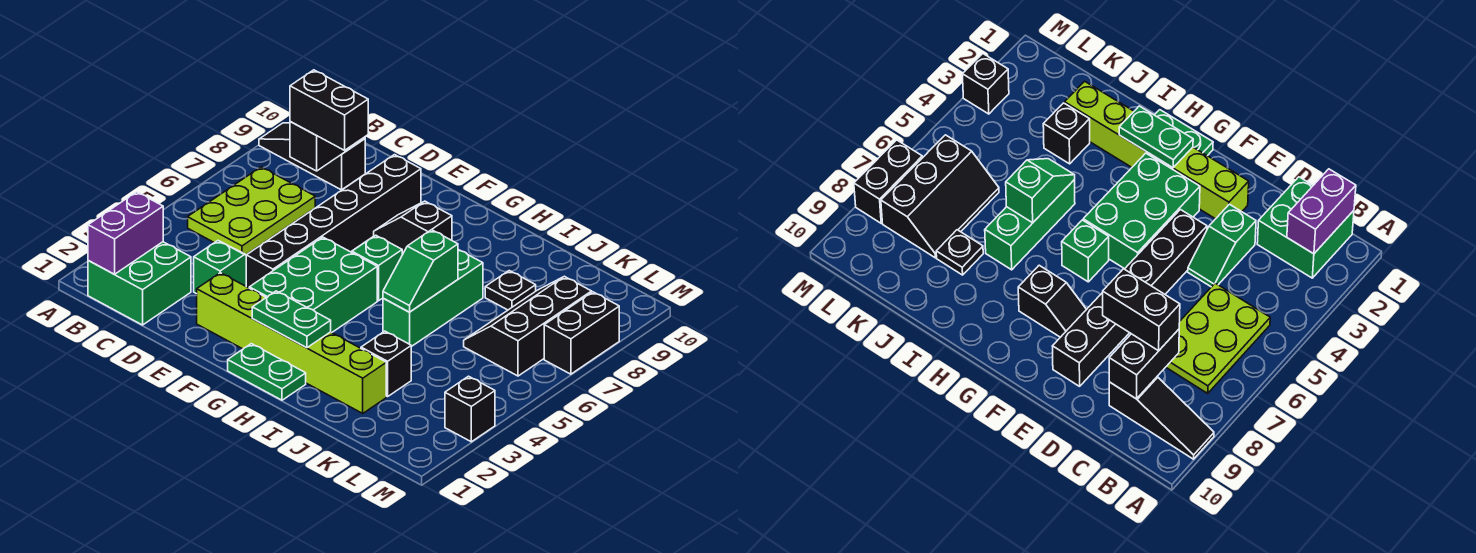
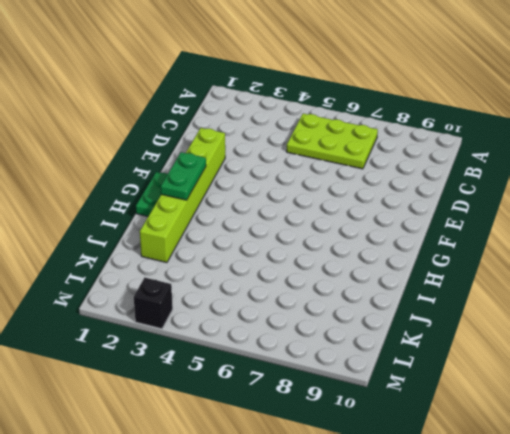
none -> black 1x3 slope [259,123,365,190]
none -> green 2x2 brick [88,242,191,325]
none -> green 1x2 slope [194,241,246,294]

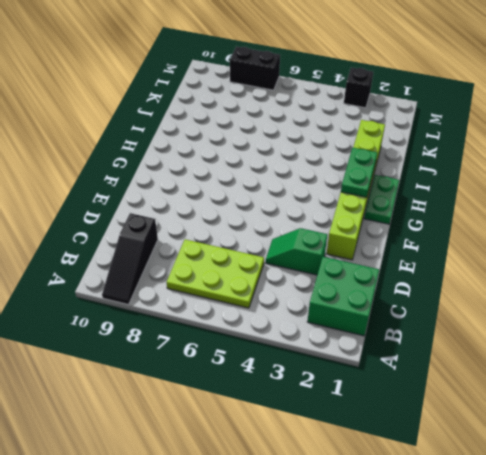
none -> black 1x6 brick [246,155,421,288]
none -> green 2x3 brick [249,237,377,333]
none -> black 1x2 slope [374,201,452,253]

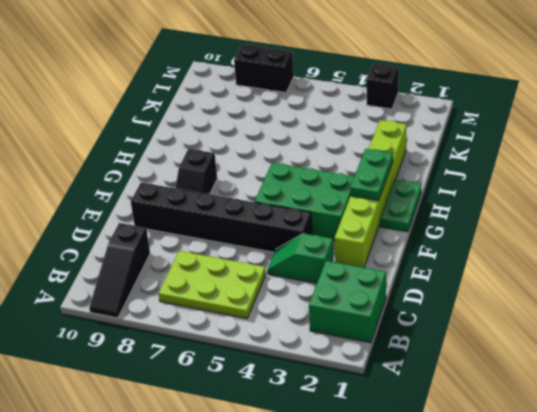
none -> green 1x1 brick [352,235,402,301]
none -> green 1x3 brick [383,250,483,347]
none -> black 1x1 brick [361,331,411,397]

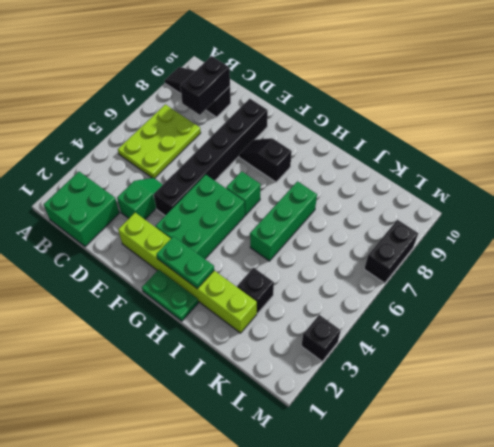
none -> black 1x1 plate [485,271,536,310]
none -> black 2x3 slope [464,276,592,376]
none -> purple 1x2 brick [88,192,163,274]

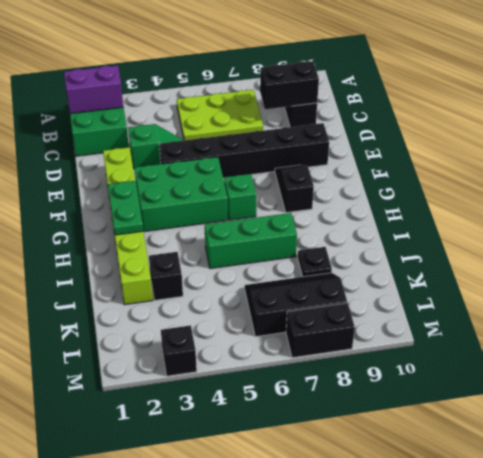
none -> green 1x2 plate [228,344,306,400]
none -> green 1x2 slope [383,230,458,312]
none -> black 1x2 brick [290,70,368,150]

